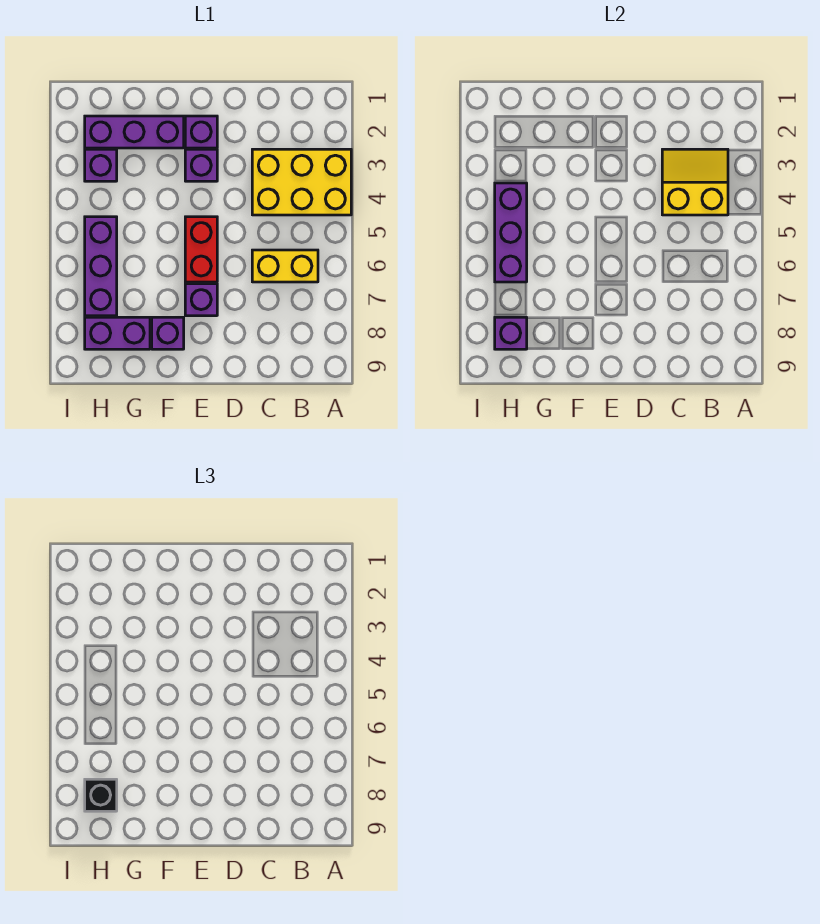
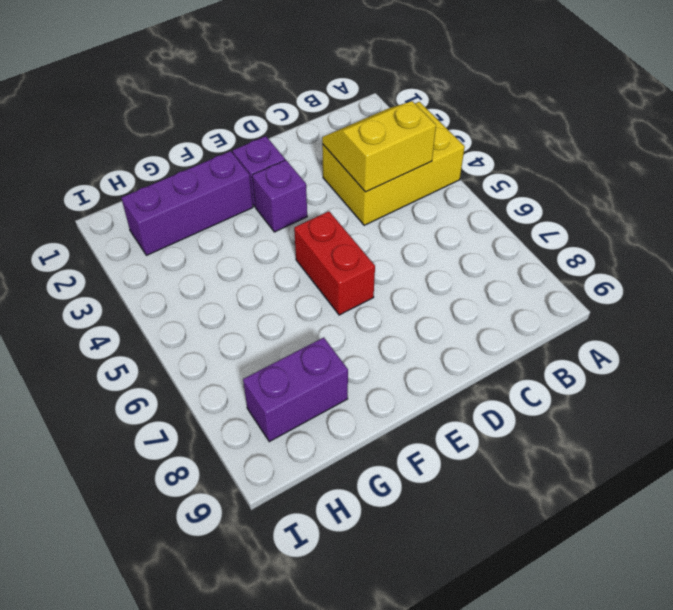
none -> yellow 1x2 brick [252,250,318,282]
none -> purple 1x1 brick [185,284,217,316]
none -> purple 1x1 brick [152,317,184,349]

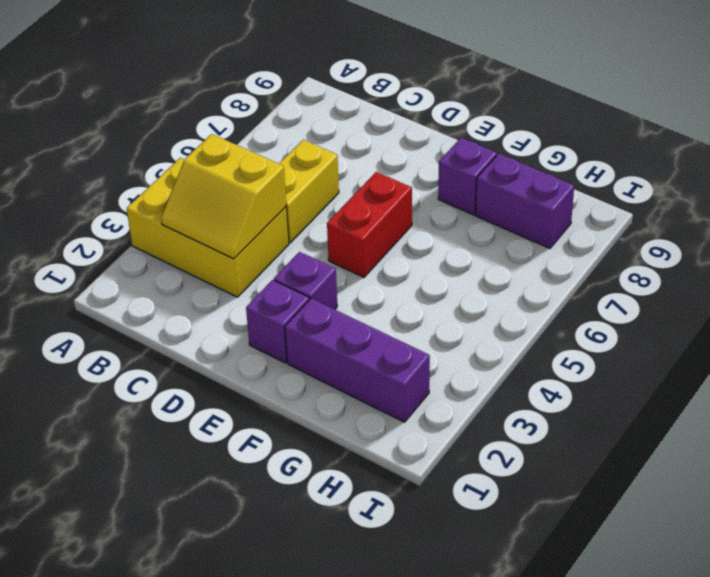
yellow 1x2 brick [279,140,339,243] -> yellow 1x2 brick turned to [252,250,318,282]
none -> purple 1x1 brick [185,284,217,316]
none -> purple 1x1 brick [85,149,117,181]
none -> purple 1x3 brick [85,217,117,316]

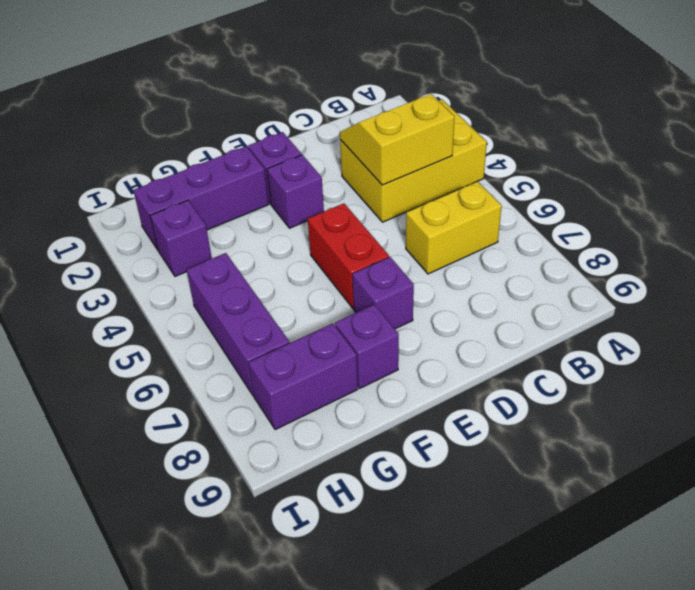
none -> purple 1x3 brick [495,183,527,282]
none -> purple 1x1 brick [495,317,527,349]
none -> black 1x1 brick [85,779,117,811]

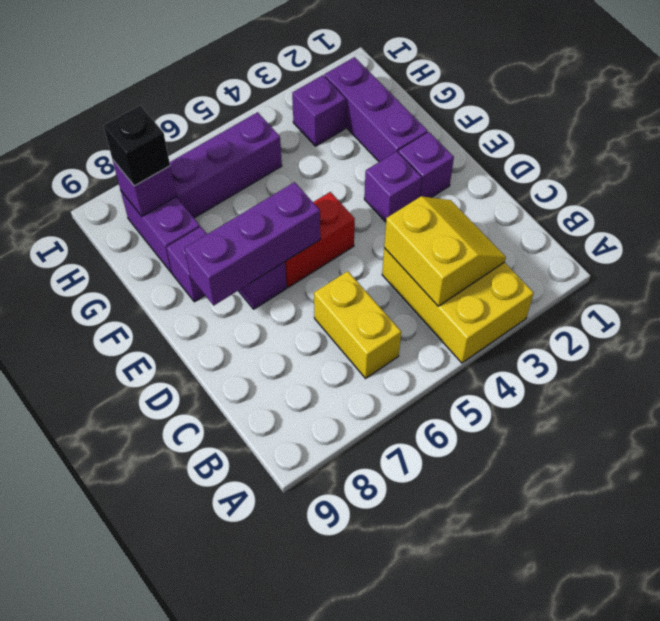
purple 1x3 brick [184,182,320,305] -> purple 1x3 brick moved to [495,183,527,282]

